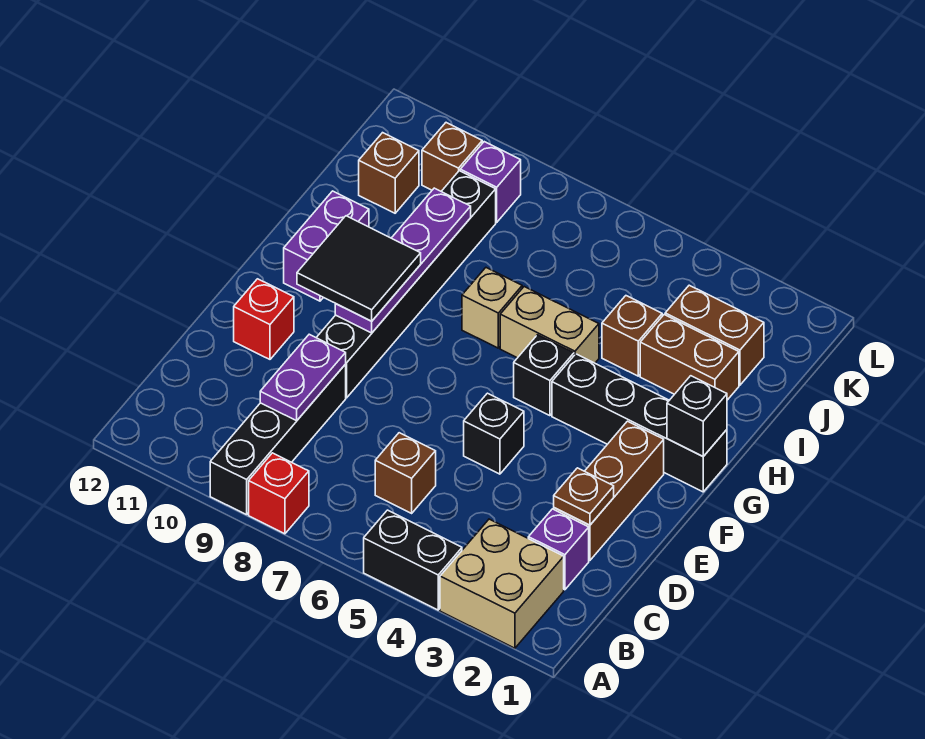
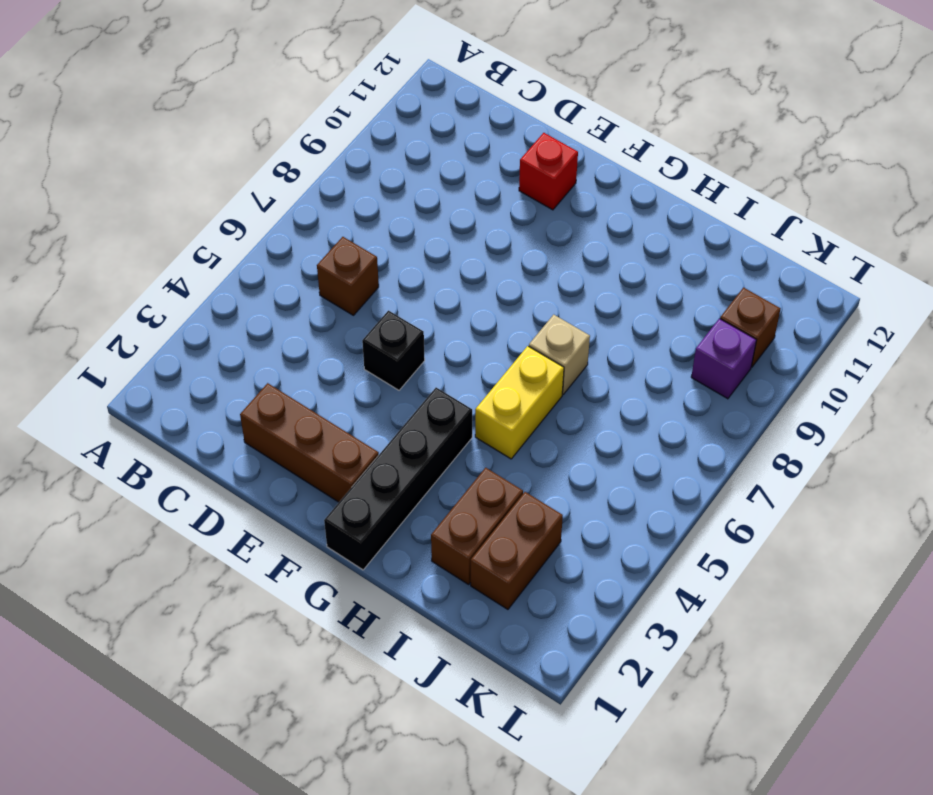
yellow 1x2 brick [475,346,564,459] -> tan 1x2 brick [500,287,599,363]
none -> tan 2x2 brick [440,519,564,648]
none -> black 1x2 brick [364,510,462,610]
none -> red 1x1 brick [249,453,309,534]

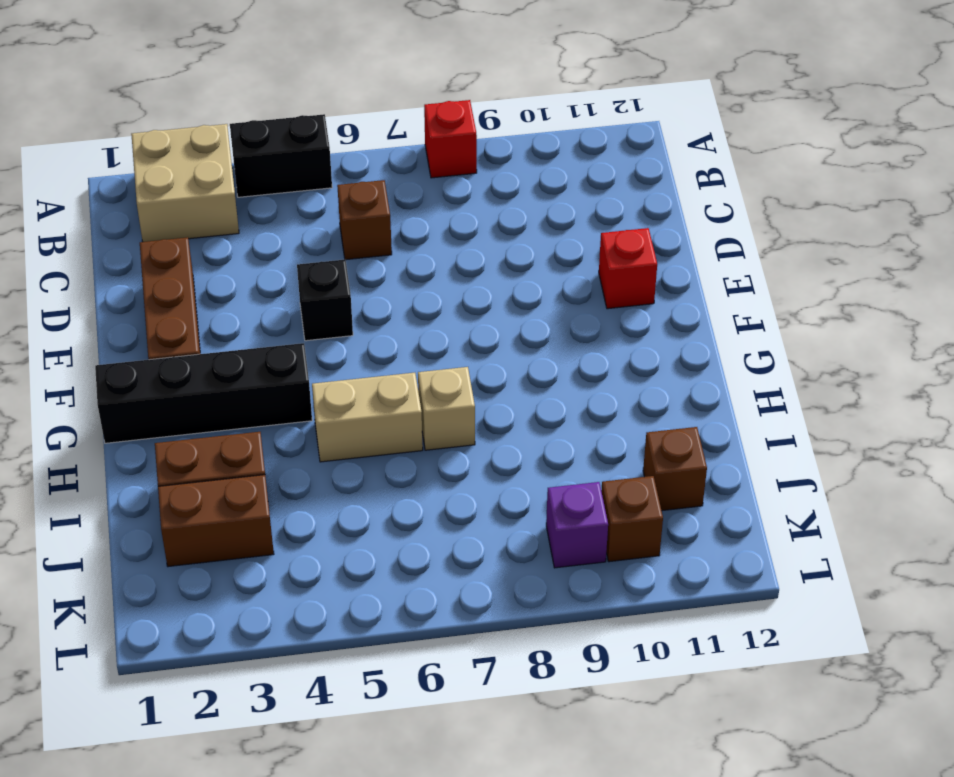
none -> black 1x4 brick [210,365,346,515]
none -> purple 1x1 brick [528,509,589,590]
none -> black 1x6 brick [316,171,496,398]

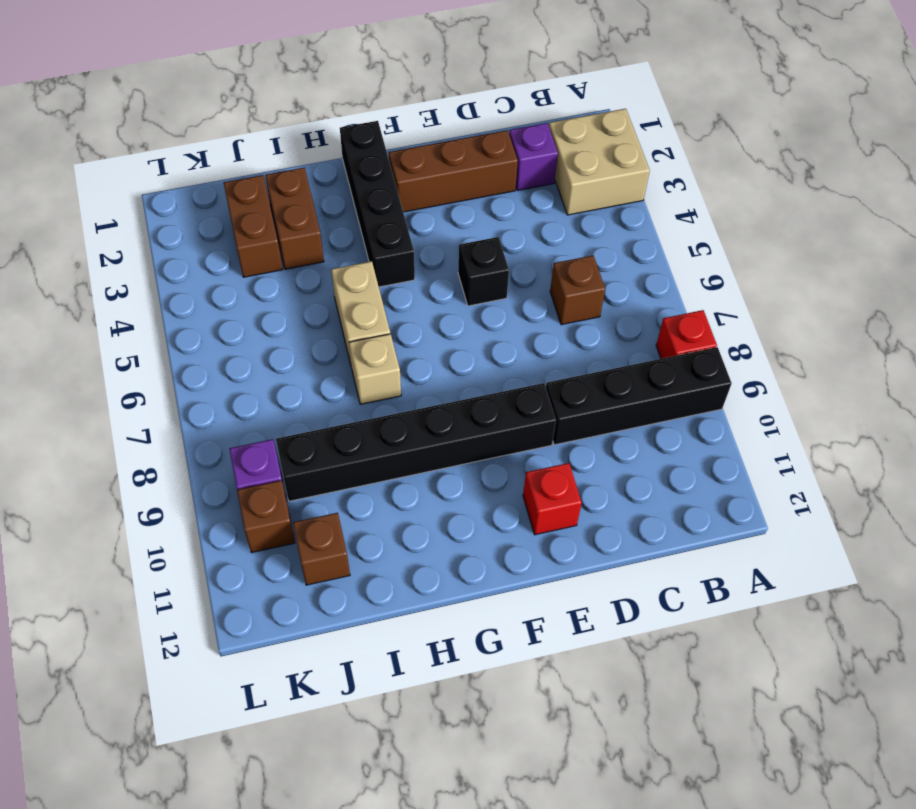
none -> black 1x2 brick [364,510,462,610]
none -> black 1x1 brick [514,335,574,416]
none -> purple 1x2 brick [284,191,369,301]

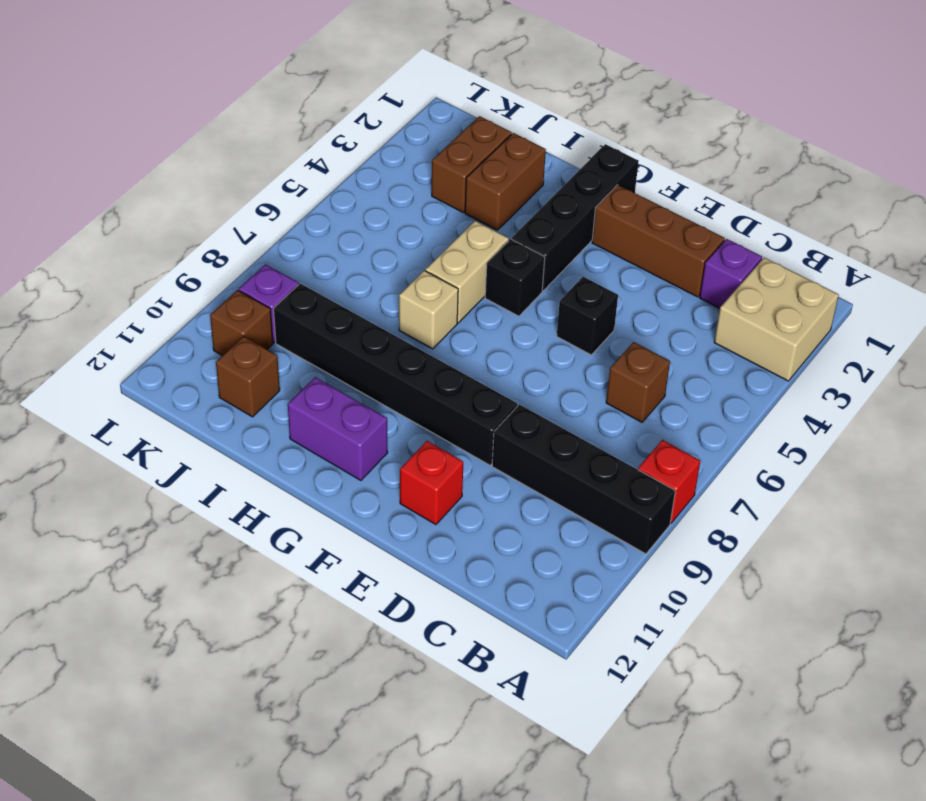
none -> black 1x2 brick [364,510,462,610]
none -> brown 1x1 brick [602,296,662,376]
none -> purple 1x2 plate [260,334,346,421]

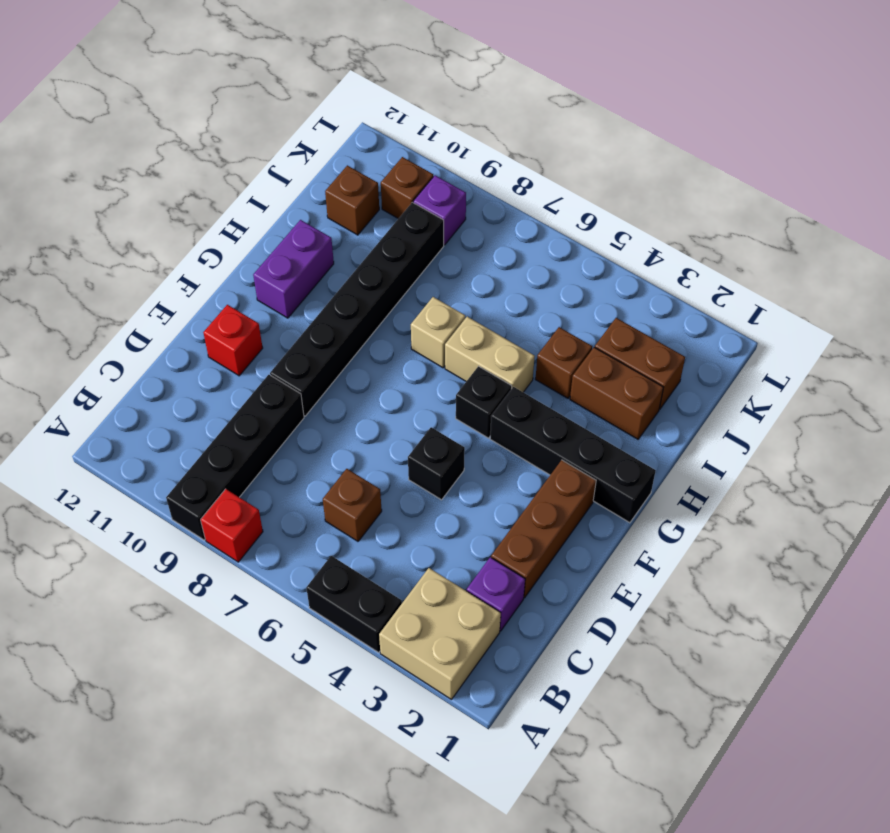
none -> purple 1x2 plate [260,334,346,421]
none -> brown 1x1 plate [554,468,614,525]
none -> purple 1x4 plate [335,188,471,333]

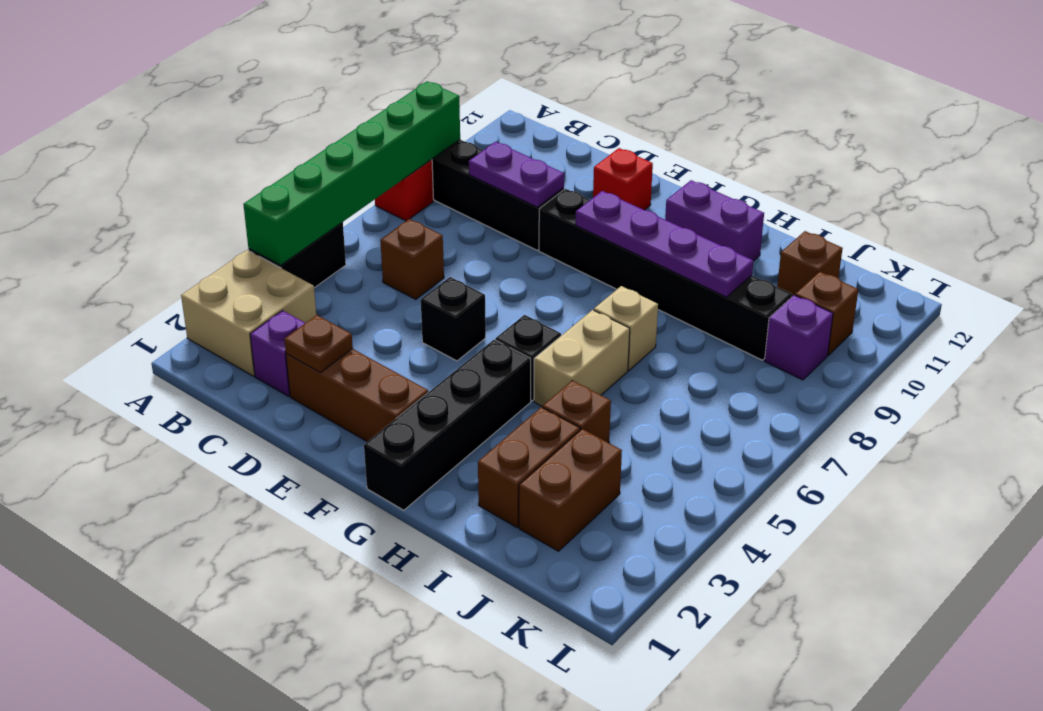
green 1x6 brick [243,81,460,265] -> none
none -> black 1x1 brick [667,376,727,456]
none -> black 2x2 tile [297,216,421,321]

